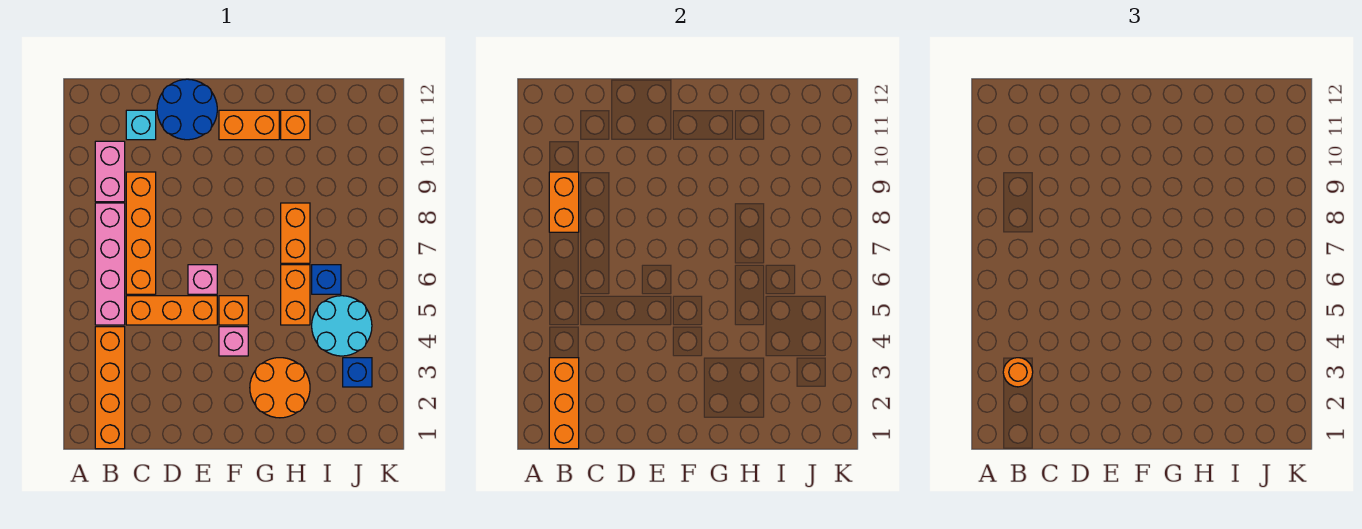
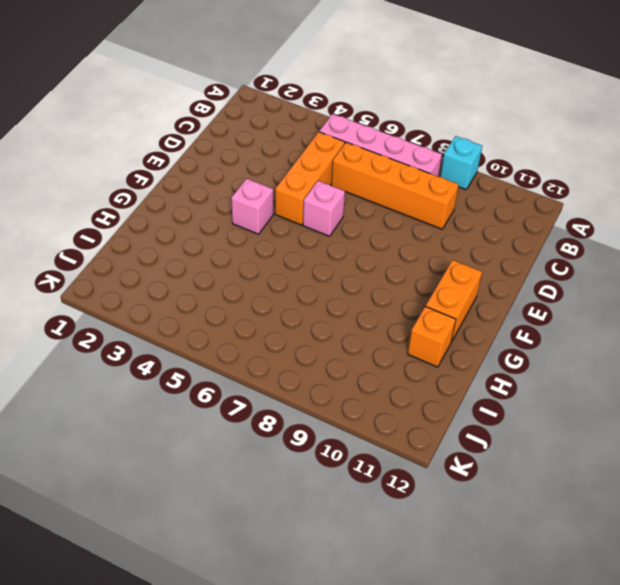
cyan 1x1 brick [440,136,482,190] -> cyan 1x1 brick moved to [126,110,156,140]
none -> orange 1x4 brick [95,327,125,449]
none -> pink 1x2 brick [95,141,125,202]
none -> blue 2x2 round brick [157,79,217,140]

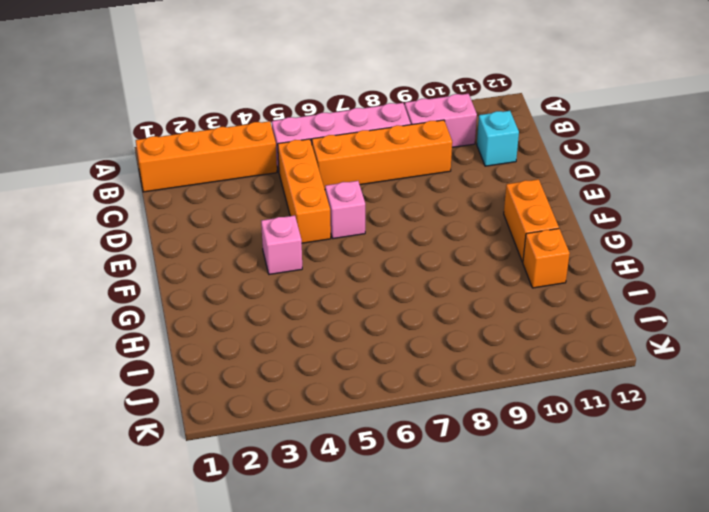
none -> blue 2x2 round brick [157,79,217,140]
none -> orange 1x1 brick [219,296,248,325]
none -> orange 2x2 round brick [250,358,310,418]

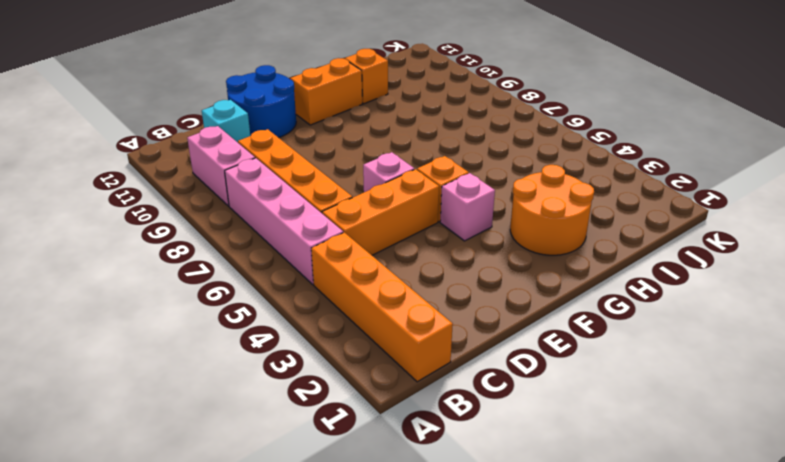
none -> orange 1x2 brick [281,265,310,325]
none -> orange 1x2 brick [281,203,310,263]
none -> cyan 2x2 round brick [312,296,372,356]

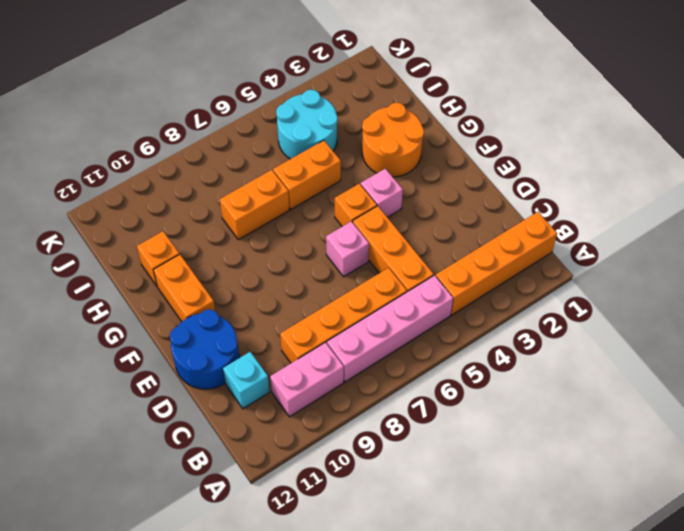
none -> blue 1x1 brick [312,265,341,294]
none -> blue 1x1 brick [343,358,372,387]
none -> orange 1x3 brick [549,358,579,449]

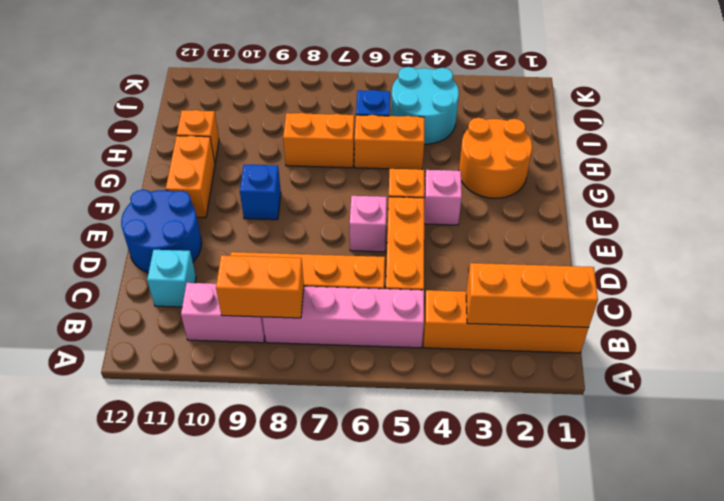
blue 1x1 brick [240,165,281,220] -> blue 1x1 brick moved to [343,358,372,387]
none -> orange 1x1 round brick [1003,358,1033,387]

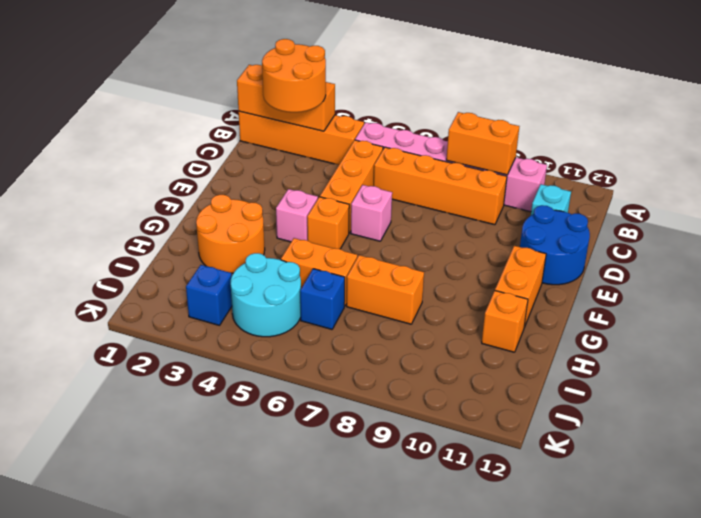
orange 2x2 round brick [262,39,326,112] -> orange 1x1 round brick [1003,358,1033,387]

